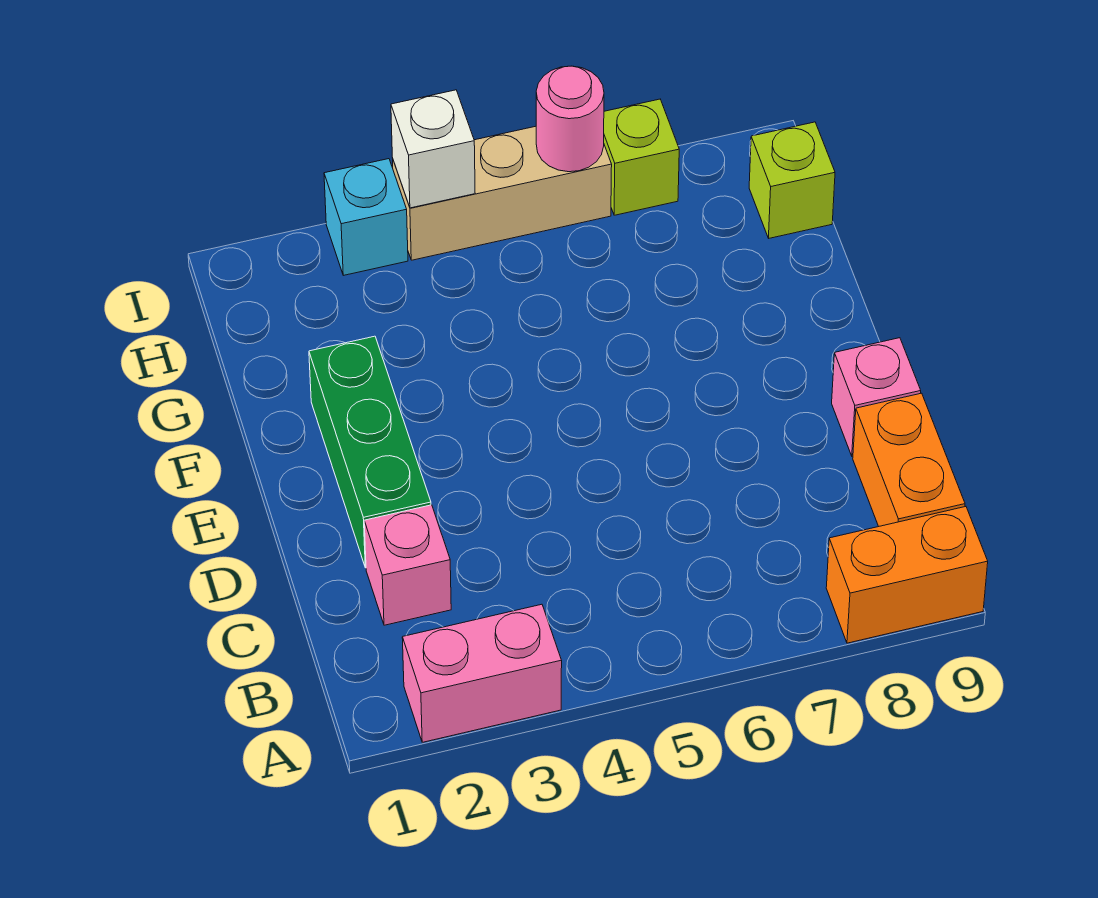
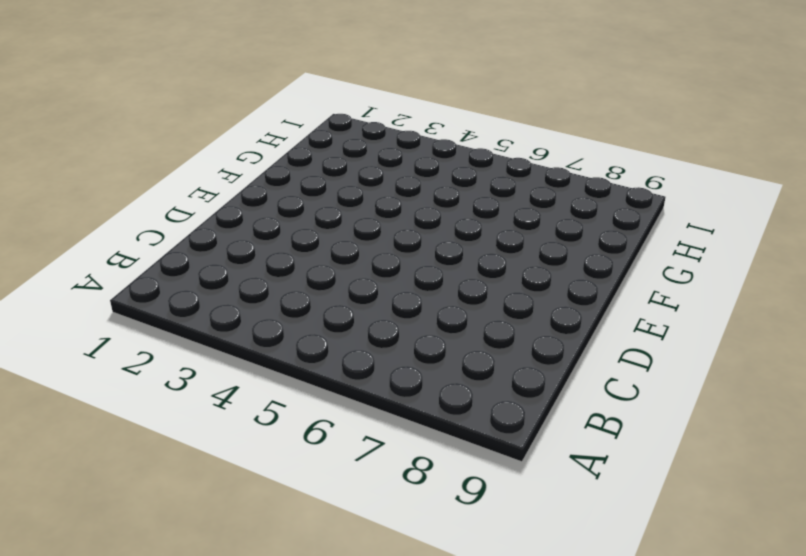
none -> pink 1x2 brick [402,604,562,742]
none -> orange 1x2 brick [826,507,988,643]
none -> orange 1x2 brick [853,393,965,527]

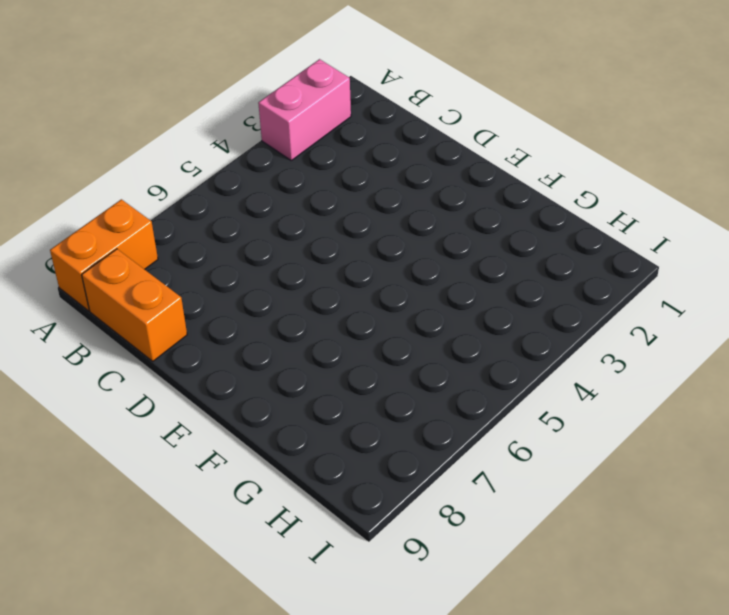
none -> pink 1x1 brick [364,505,451,625]
none -> green 1x3 brick [309,336,431,568]
none -> pink 1x1 brick [832,338,921,456]

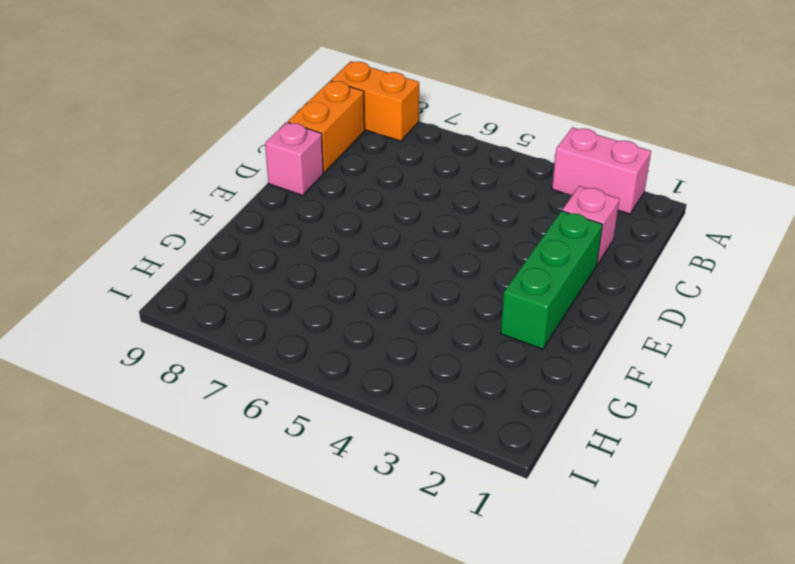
none -> lime 1x1 brick [749,122,835,238]
none -> cyan 1x1 brick [324,159,408,275]
none -> tan 1x3 brick [393,126,612,260]

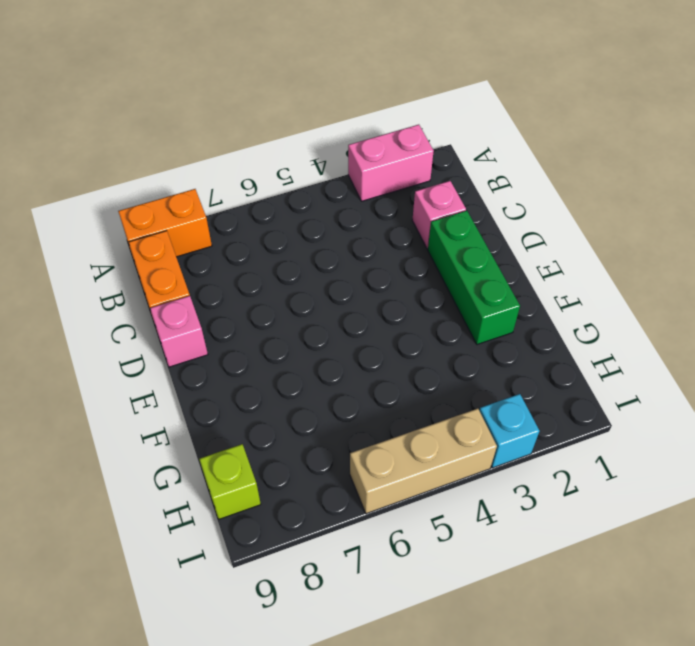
none -> lime 1x1 brick [604,99,679,215]
none -> white 1x1 brick [391,90,475,208]
none -> pink 1x1 round brick [536,66,604,172]

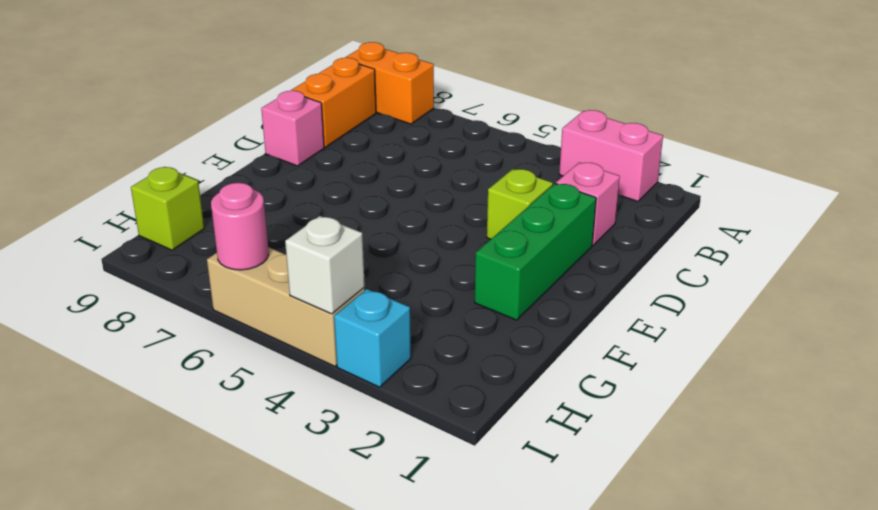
lime 1x1 brick [487,169,553,239] -> lime 1x1 brick moved to [604,99,679,215]

